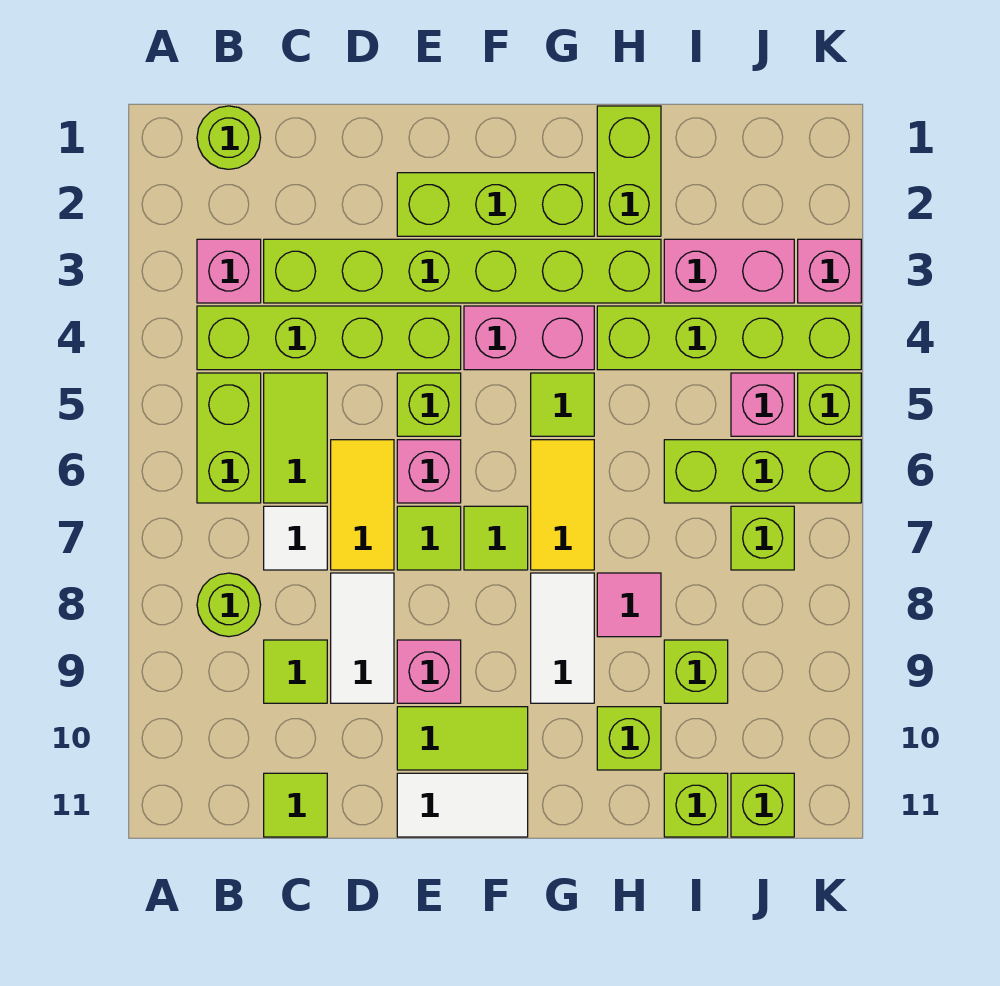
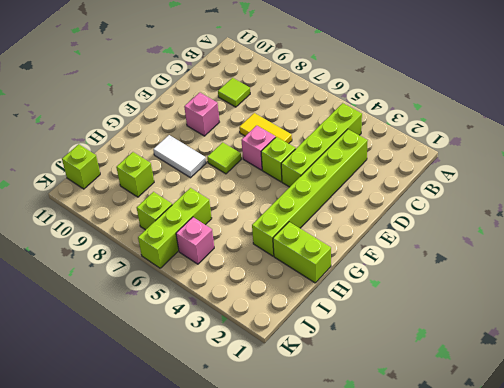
none -> lime 1x1 round brick [197,106,261,169]
none -> pink 1x1 brick [197,239,261,303]
none -> lime 1x2 brick [197,373,261,503]
none -> lime 1x1 round brick [197,573,261,637]

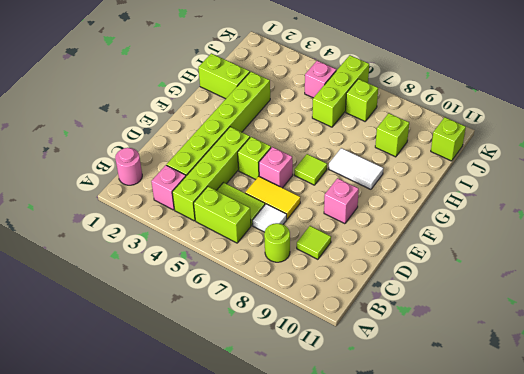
pink 1x1 round brick [115,148,142,185] -> lime 1x1 round brick [197,106,261,169]
none -> lime 1x1 tile [264,773,327,837]
none -> white 1x2 tile [331,573,394,703]
none -> lime 1x3 brick [397,173,594,236]
none -> lime 1x1 tile [397,506,461,570]

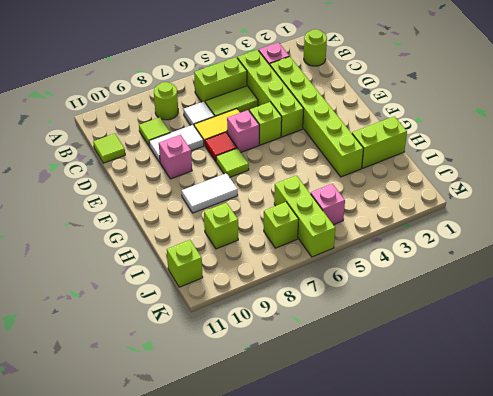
red 1x1 tile [205,132,237,162] -> lime 1x1 tile [397,506,461,570]
none -> lime 1x3 brick [397,173,594,236]
none -> lime 1x2 tile [397,707,528,770]
none -> white 1x2 tile [397,773,528,837]
none -> pink 1x2 brick [464,306,594,370]

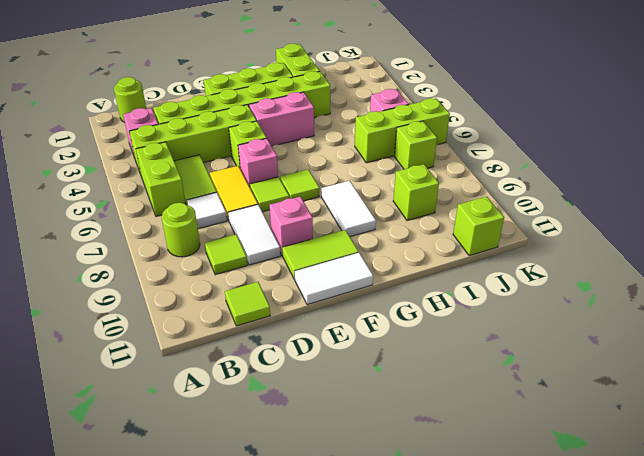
none -> lime 1x1 tile [531,373,594,436]
none -> yellow 1x2 tile [531,440,594,570]
none -> lime 1x4 brick [597,306,861,370]
none -> pink 1x1 tile [597,573,661,637]

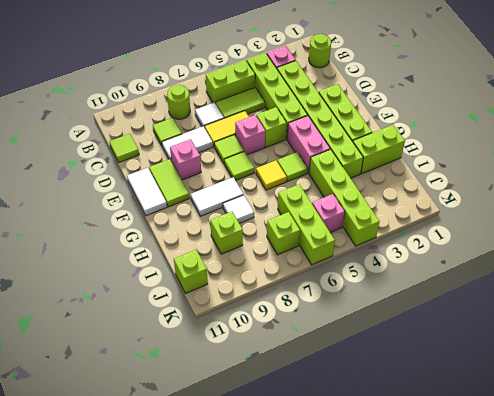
yellow 1x1 tile [256,161,287,190] -> yellow 1x2 tile [531,440,594,570]
white 1x1 tile [223,195,254,223] -> pink 1x1 tile [597,573,661,637]
none -> lime 1x1 brick [597,707,661,770]
none -> pink 1x2 brick [664,239,794,303]
none -> lime 1x1 brick [664,773,728,837]
none -> pink 1x1 brick [798,239,861,303]

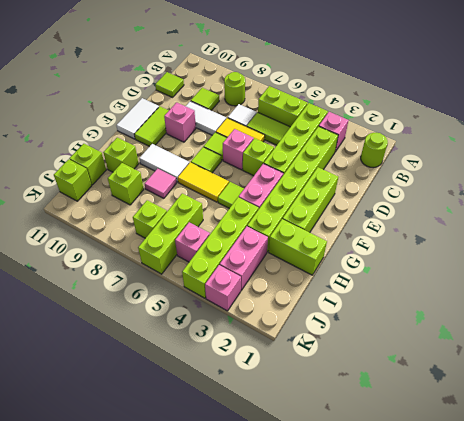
none -> lime 1x1 brick [798,373,861,436]

